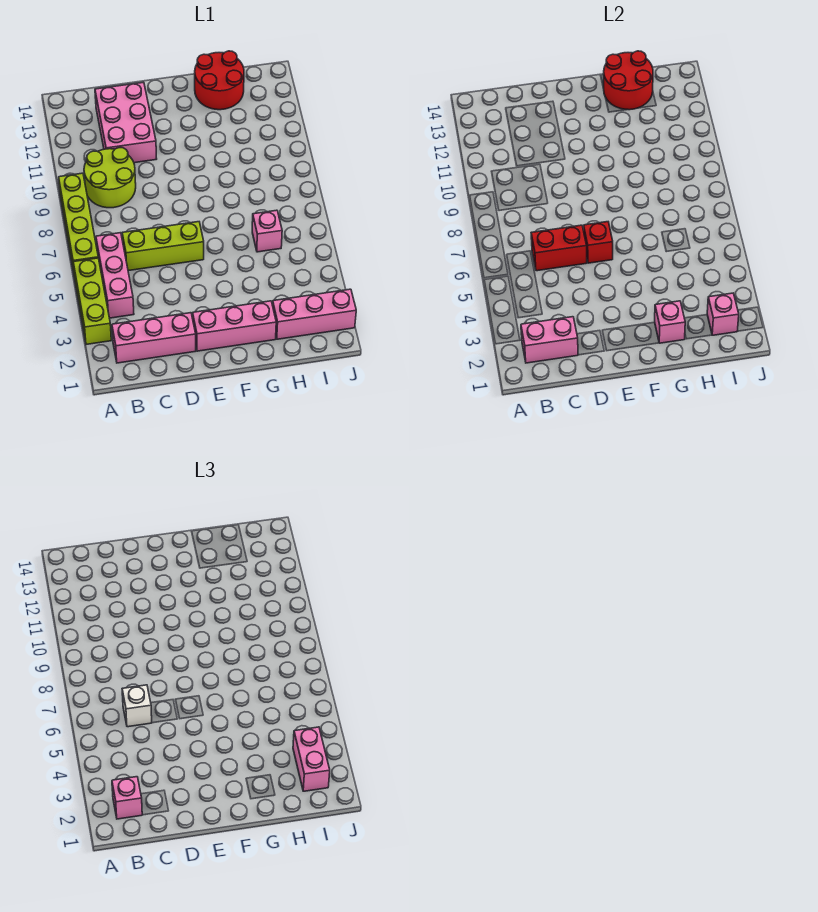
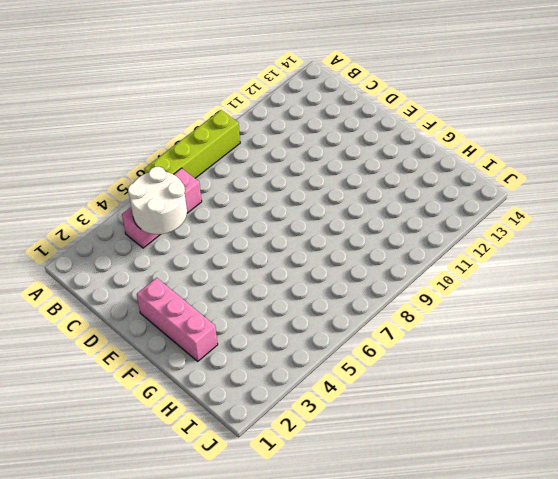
white 2x2 round brick [128,167,187,234] -> none
none -> lime 1x3 brick [73,258,111,344]
none -> pink 1x3 brick [112,313,196,363]
none -> lime 2x2 round brick [84,148,136,208]

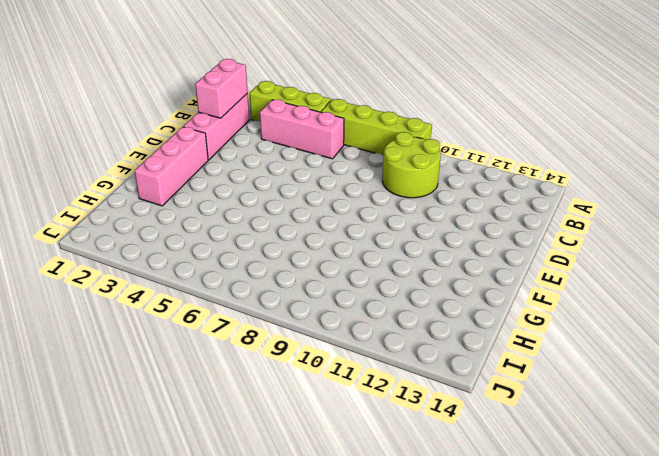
none -> lime 1x3 brick [122,222,204,271]
none -> pink 2x3 brick [95,82,157,163]
none -> red 2x2 round brick [195,51,244,110]

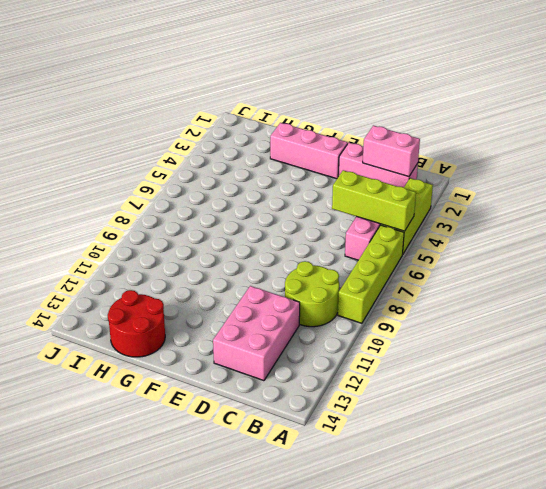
lime 1x3 brick [332,170,416,231] -> lime 1x3 brick moved to [122,222,204,271]
none -> pink 1x3 brick [272,289,356,339]
none -> pink 1x1 brick [252,210,282,252]
none -> red 1x2 brick [531,225,587,271]

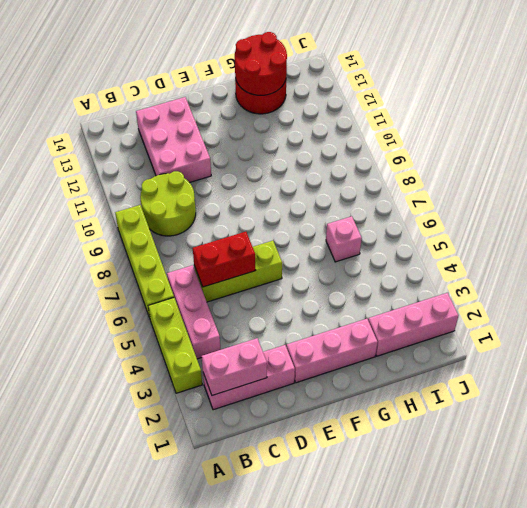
none -> red 1x1 brick [584,222,613,263]
none -> pink 1x1 brick [655,301,685,343]
none -> pink 1x1 brick [707,293,739,335]

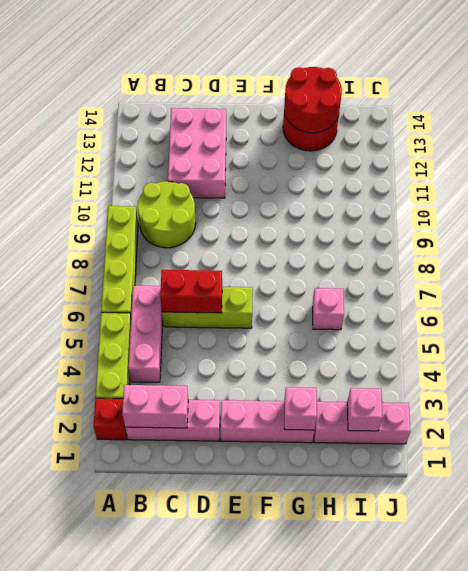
red 1x1 brick [94,398,127,440] -> red 1x1 brick moved to [584,222,613,263]
none -> pink 1x1 brick [112,777,142,819]
none -> white 1x1 brick [122,685,152,727]
none -> pink 1x2 brick [293,727,330,791]

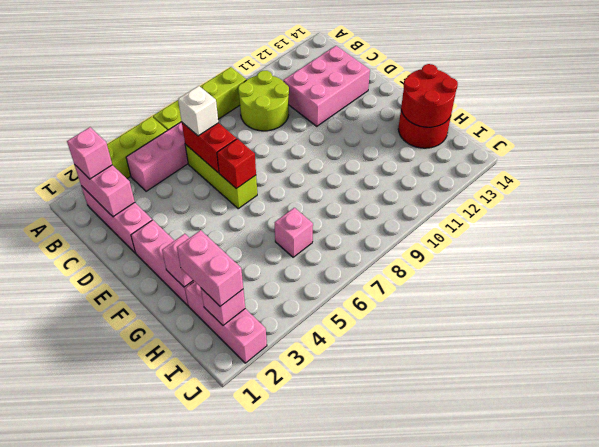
pink 1x2 brick [177,230,243,306] -> pink 1x2 brick turned to [293,727,330,791]

